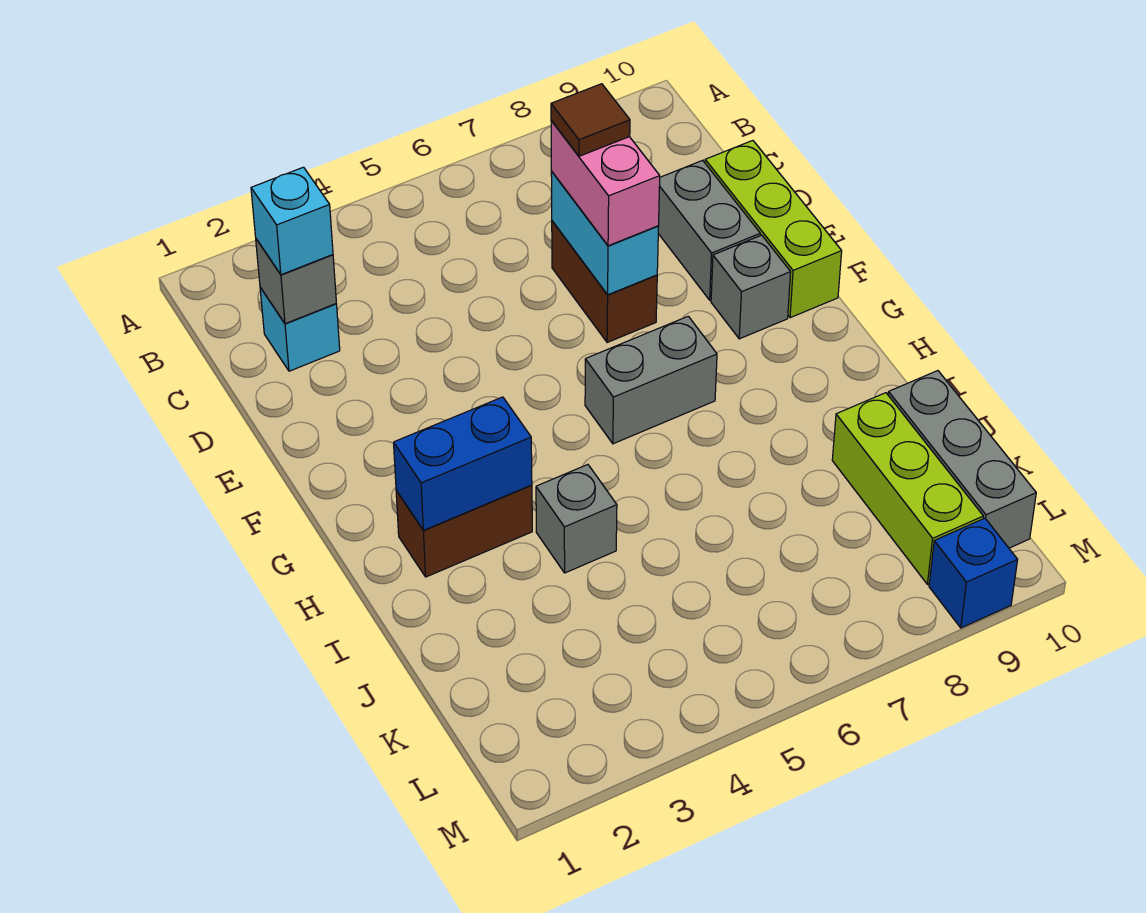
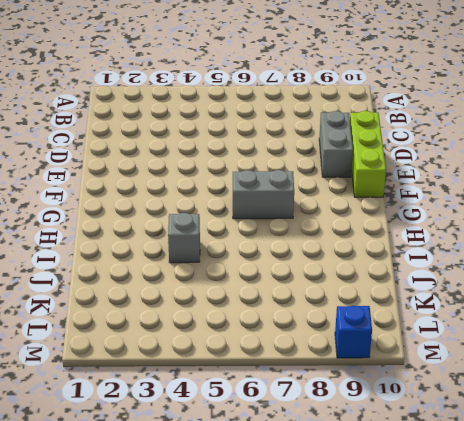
none -> cyan 1x1 brick [260,287,340,371]
none -> brown 1x2 brick [552,221,657,343]
none -> grey 1x1 brick [711,235,791,339]

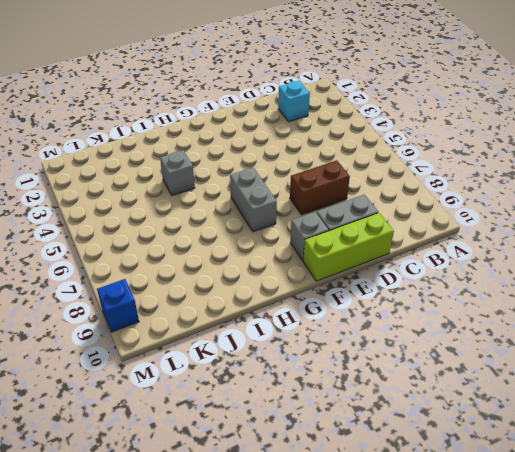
none -> brown 1x2 brick [396,485,532,577]
none -> lime 1x3 brick [832,393,983,584]
none -> grey 1x3 brick [888,371,1036,548]

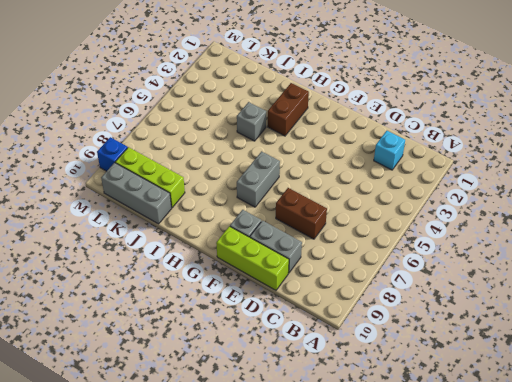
none -> grey 1x1 brick [256,239,336,324]
none -> cyan 1x2 brick [551,172,659,295]
none -> blue 1x2 brick [394,397,532,530]

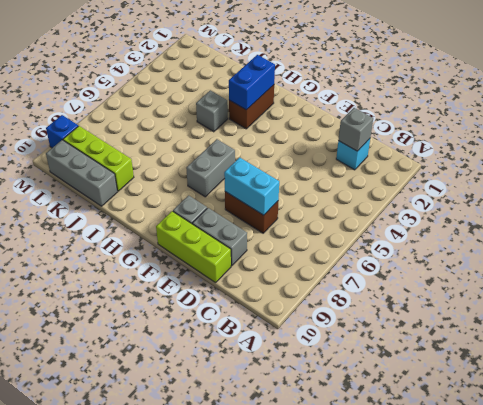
none -> cyan 1x1 brick [251,167,333,275]
none -> pink 1x2 brick [551,121,660,246]
none -> brown 1x1 tile [551,84,630,156]

